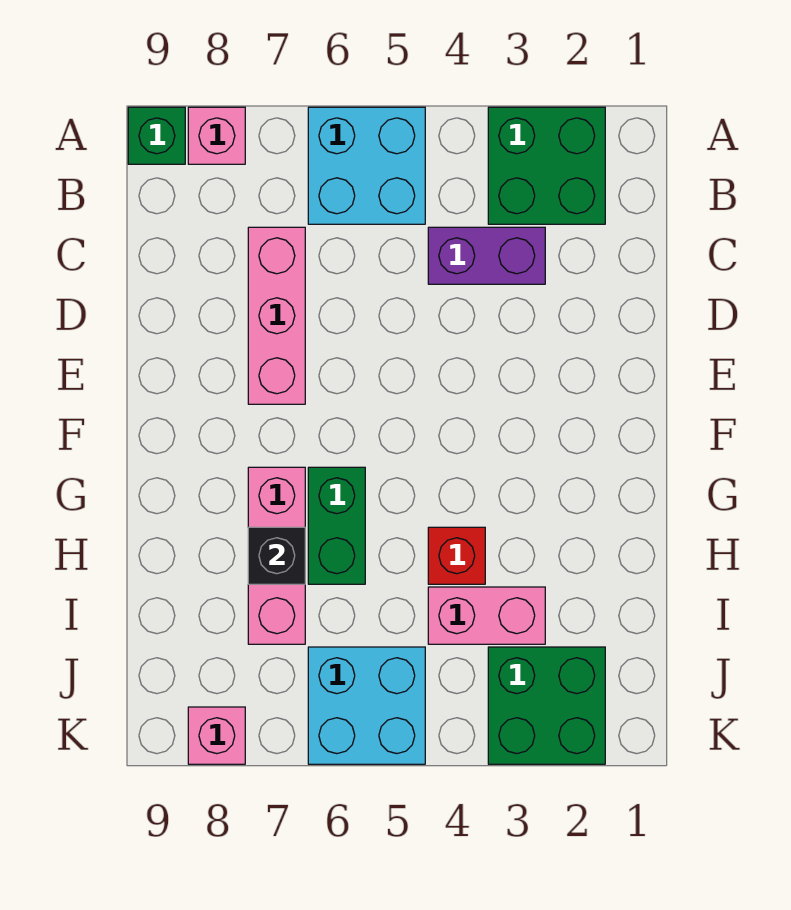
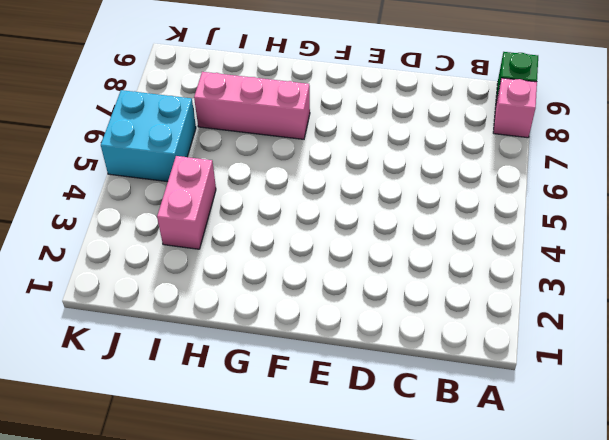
none -> green 2x2 brick [488,107,605,224]
none -> cyan 2x2 brick [308,107,425,224]
none -> purple 1x2 brick [428,227,545,284]

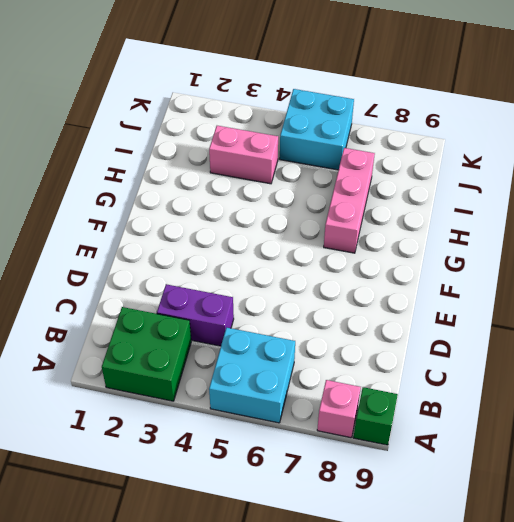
none -> pink 1x3 brick [248,227,305,404]
none -> green 1x2 brick [308,467,365,584]
none -> red 1x1 brick [428,527,485,584]

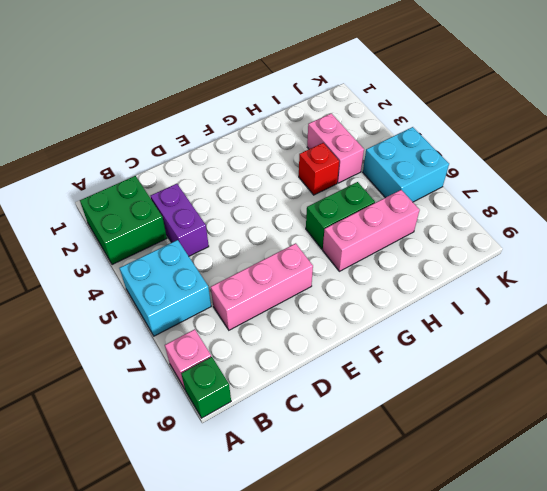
none -> green 2x2 brick [488,647,605,764]
none -> pink 1x1 brick [188,707,245,764]
none -> black 1x1 brick [248,527,305,584]

